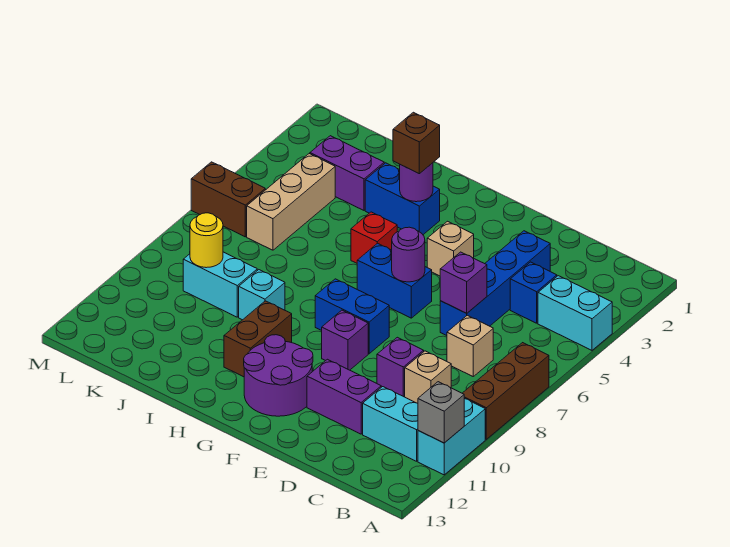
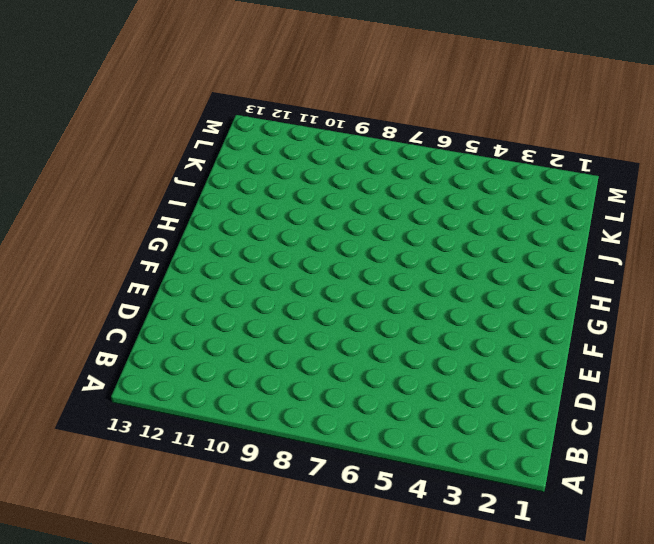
none -> cyan 1x2 brick [538,276,612,350]
none -> brown 1x3 brick [462,343,549,439]
none -> cyan 1x2 brick [418,399,485,475]

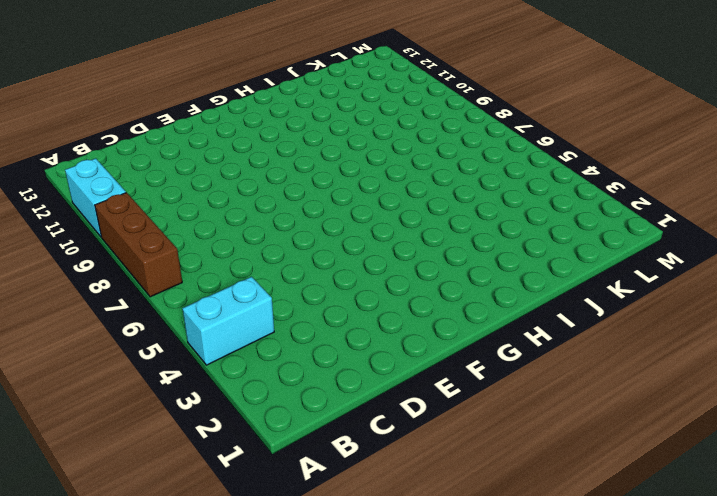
none -> cyan 1x2 brick [363,387,418,461]
none -> blue 1x1 brick [510,262,557,323]
none -> tan 1x1 brick [447,315,493,376]

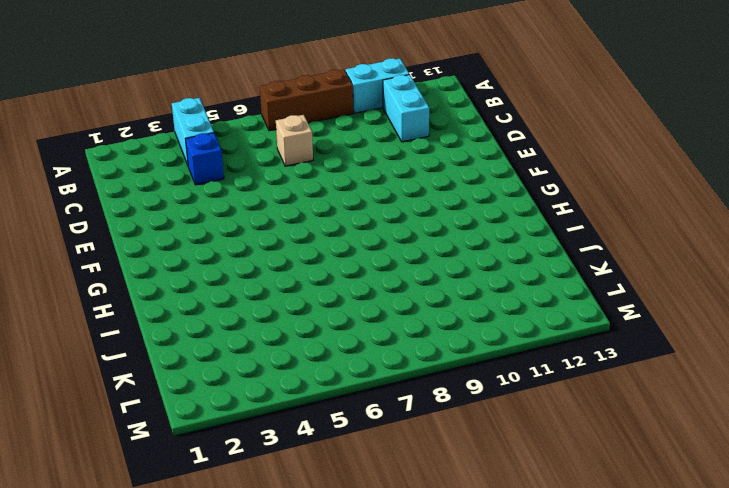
none -> tan 1x1 brick [405,351,451,403]
none -> blue 1x4 brick [440,231,550,336]
none -> purple 1x1 brick [377,337,424,397]

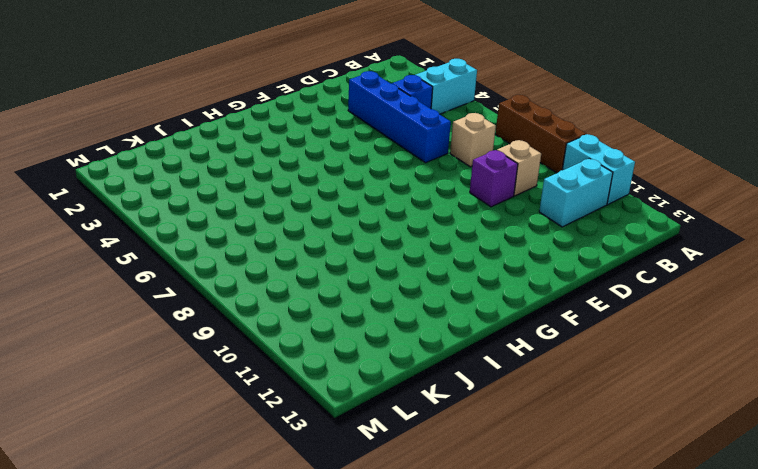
none -> purple 1x2 brick [307,359,381,434]
none -> tan 1x1 brick [427,221,474,276]
none -> blue 1x2 brick [357,243,432,318]

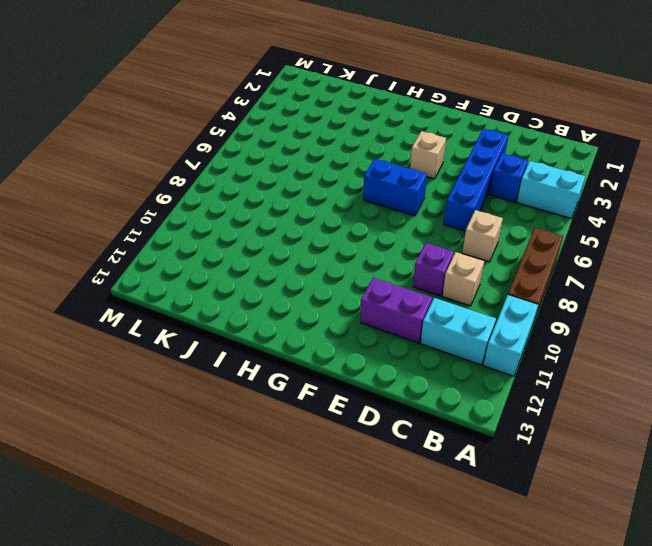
none -> blue 1x2 brick [315,279,389,354]
none -> purple 1x1 brick [322,310,368,370]
none -> purple 2x2 round brick [244,335,313,416]

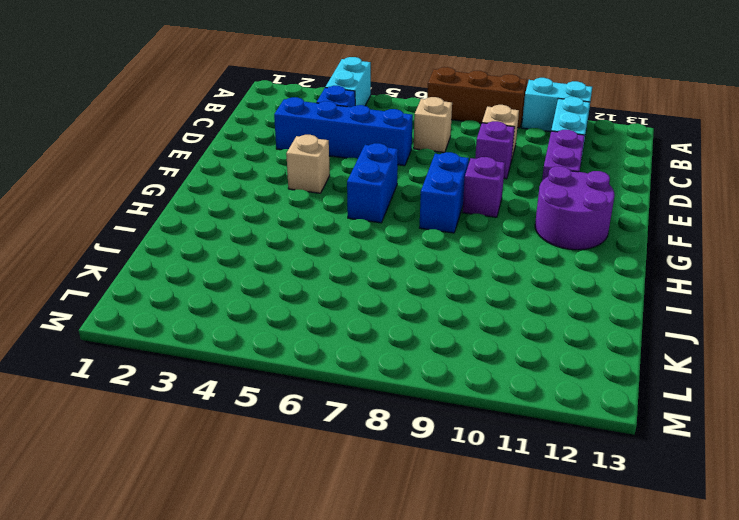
none -> blue 1x2 brick [365,163,440,235]
none -> red 1x1 brick [351,212,397,263]
none -> brown 1x2 brick [224,301,292,377]

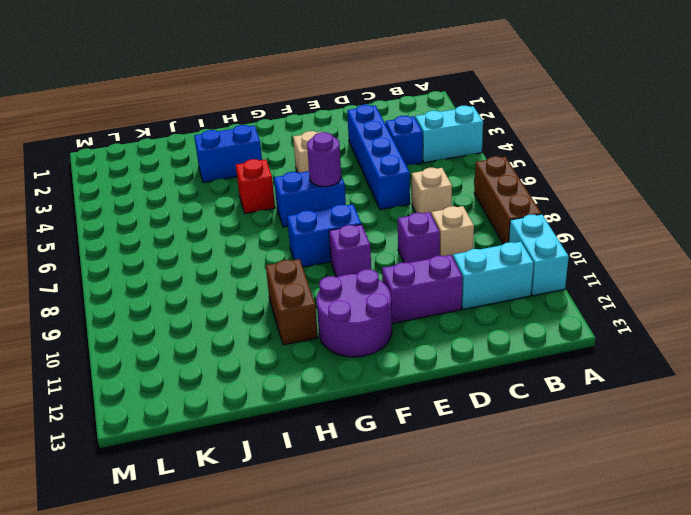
none -> cyan 1x1 brick [239,270,285,320]
none -> purple 1x2 brick [310,136,384,210]
none -> cyan 1x2 brick [183,252,257,317]

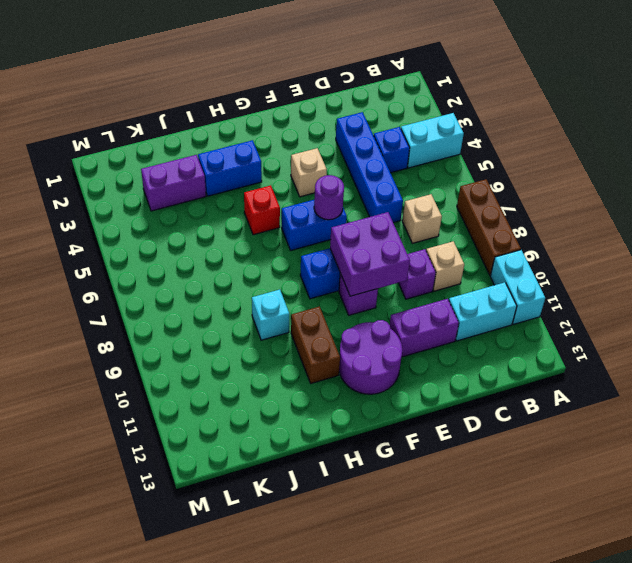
purple 2x2 brick [330,212,410,296] -> none
none -> cyan 1x2 brick [183,252,257,317]
none -> tan 1x3 brick [247,154,335,250]
none -> brown 1x2 brick [191,162,265,237]

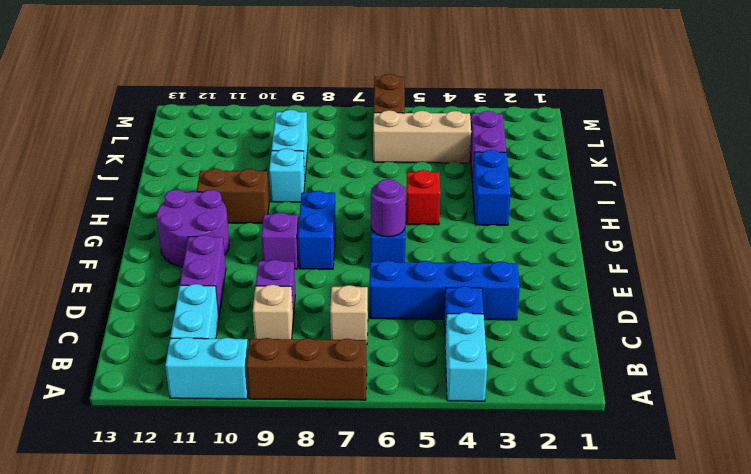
none -> tan 1x1 brick [427,221,474,276]
none -> grey 1x1 brick [418,382,464,443]
none -> purple 1x1 brick [440,252,487,313]

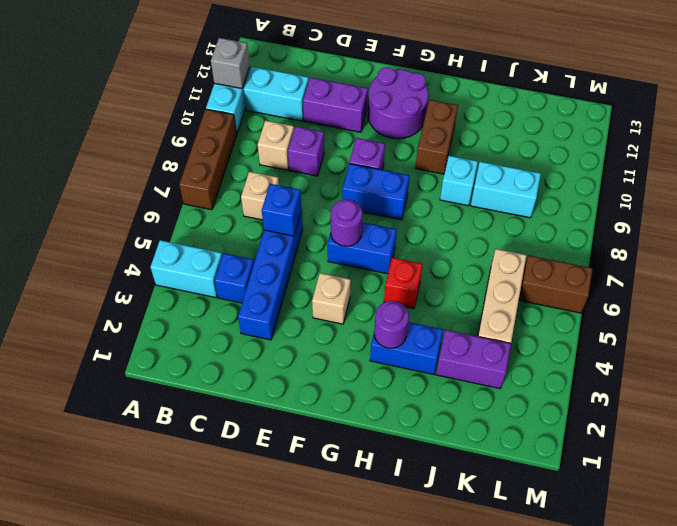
blue 1x1 brick [262,184,302,236] -> purple 1x1 brick [440,252,487,313]
none -> yellow 1x1 round brick [190,213,223,268]
none -> brown 1x1 brick [393,112,440,174]

